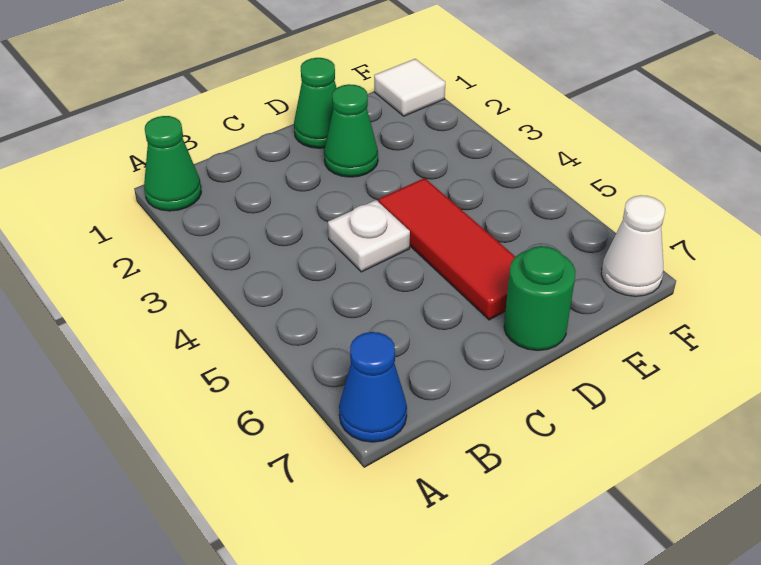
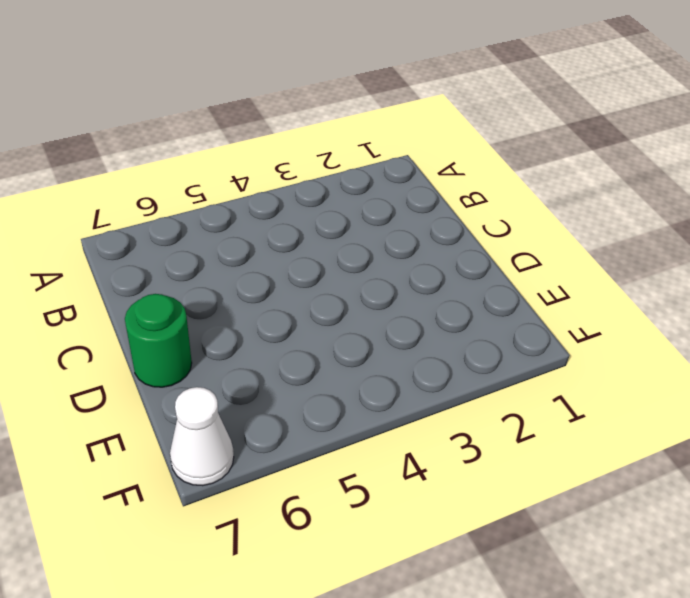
none -> green 1x1 cone [144,116,201,211]
none -> blue 1x1 cone [339,332,407,442]

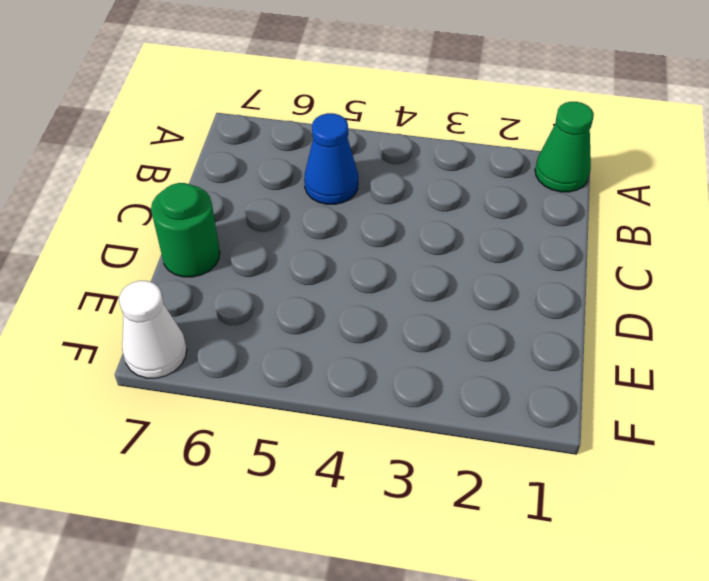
blue 1x1 cone [304,113,358,204] -> blue 1x1 cone moved to [339,332,407,442]
none -> white 1x1 plate [328,200,410,272]
none -> green 1x1 cone [294,58,337,148]

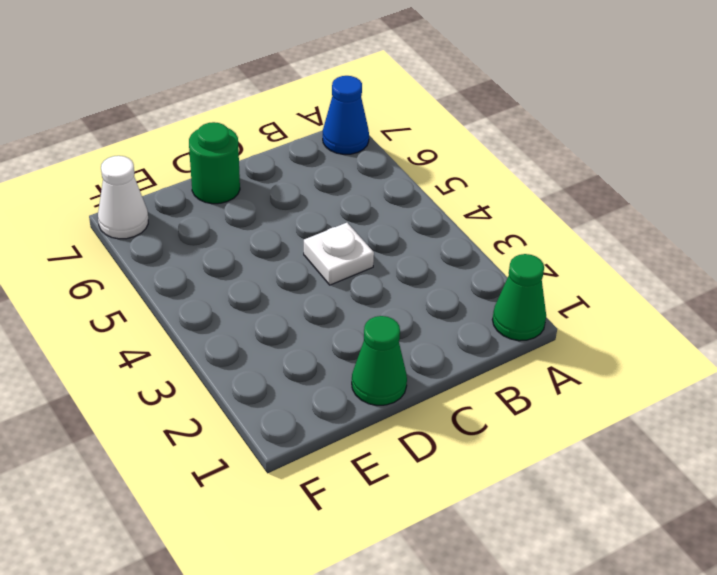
none -> green 1x1 cone [324,84,378,177]
none -> red 1x3 tile [378,178,515,320]

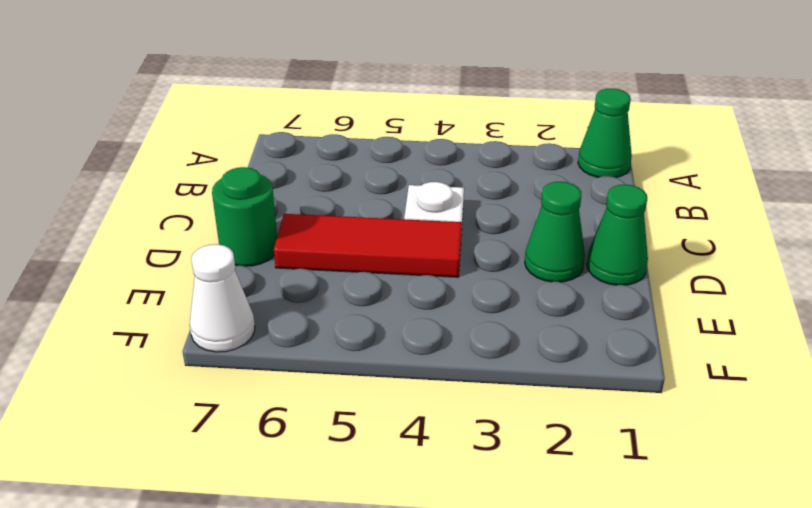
none -> blue 1x1 cone [339,332,407,442]
none -> white 1x1 tile [374,59,445,116]

